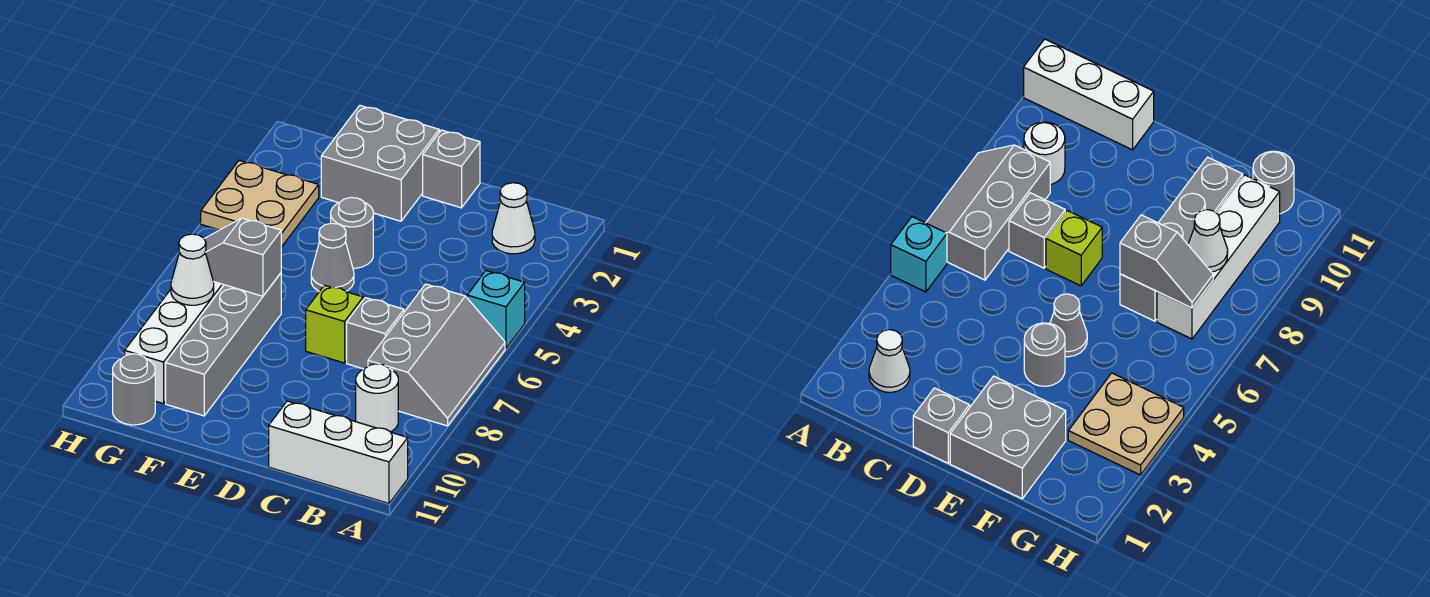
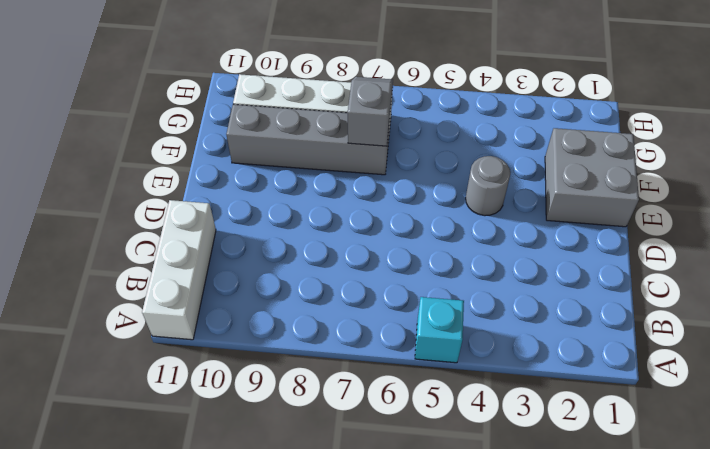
none -> grey 2x3 slope [368,284,505,426]
none -> white 1x1 cone [492,183,535,254]
none -> white 1x1 round brick [356,364,398,432]

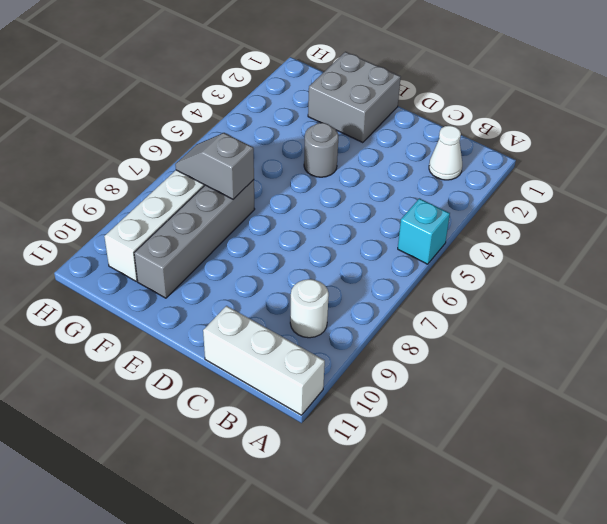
none -> grey 2x3 slope [368,284,505,426]
none -> grey 1x1 brick [347,298,404,369]
none -> grey 1x1 brick [423,130,480,208]

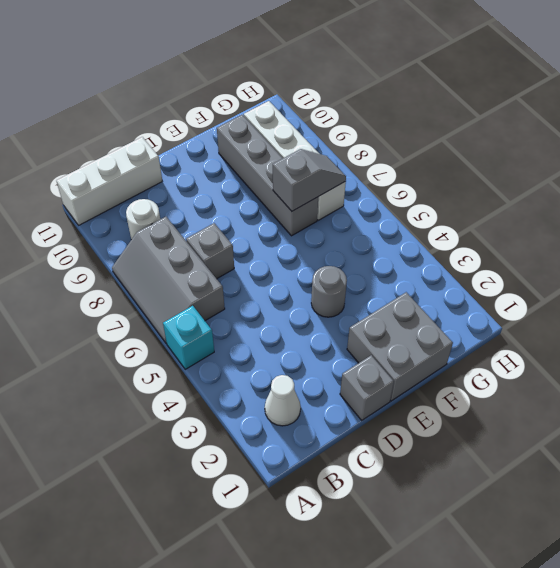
none -> lime 1x1 brick [306,285,363,363]
none -> grey 1x1 cone [311,223,354,291]
none -> tan 2x2 plate [201,161,319,247]

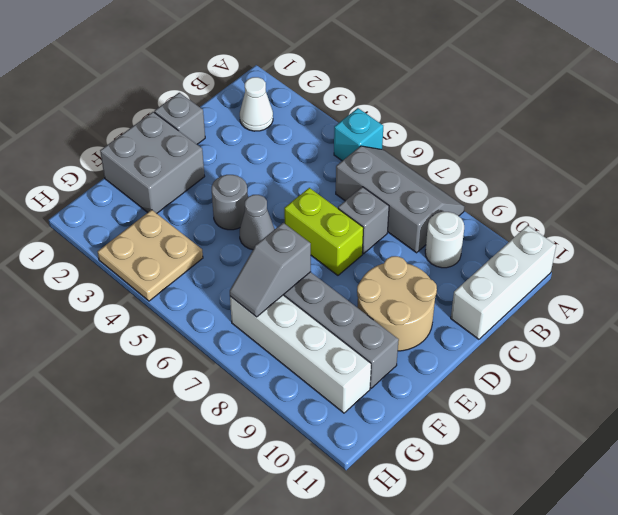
lime 1x2 brick [284,188,364,275] -> lime 1x1 brick [306,285,363,363]
tan 2x2 round brick [357,256,437,351] -> none
none -> grey 1x1 round brick [113,354,155,425]
none -> white 1x1 cone [171,234,214,305]

